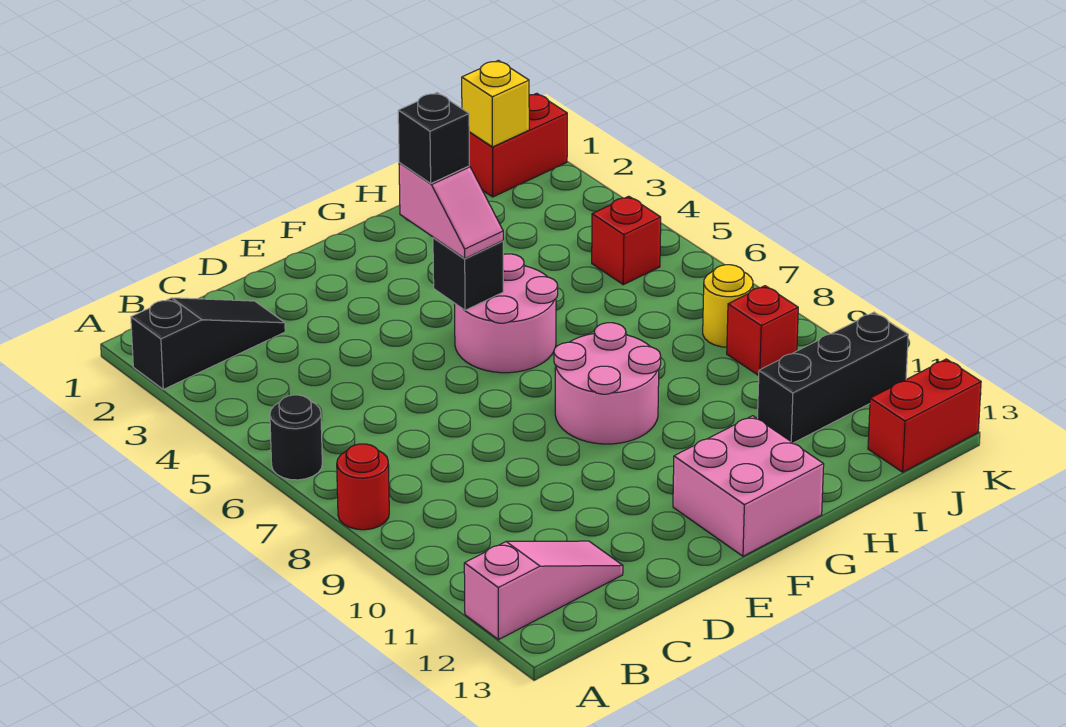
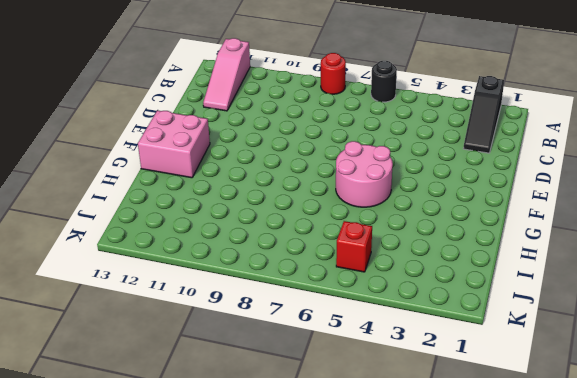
none -> pink 2x2 round brick [554,323,661,444]
none -> black 1x3 brick [758,312,908,443]
none -> red 1x2 brick [469,93,567,197]

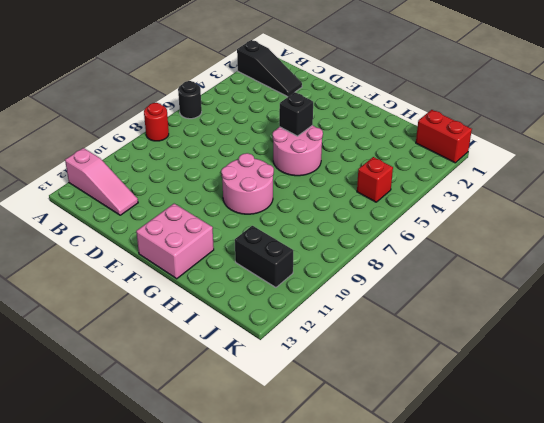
black 1x2 brick [235,226,293,287] -> black 1x3 brick [758,312,908,443]
none -> yellow 1x1 round brick [703,265,753,347]
none -> red 1x1 brick [727,286,798,376]
none -> red 1x2 brick [868,359,981,472]

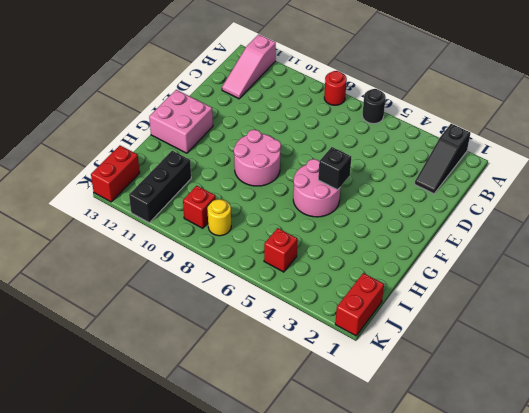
none -> yellow 1x1 brick [462,60,529,147]
none -> pink 1x2 slope [399,163,503,258]
none -> black 1x1 brick [398,93,469,183]

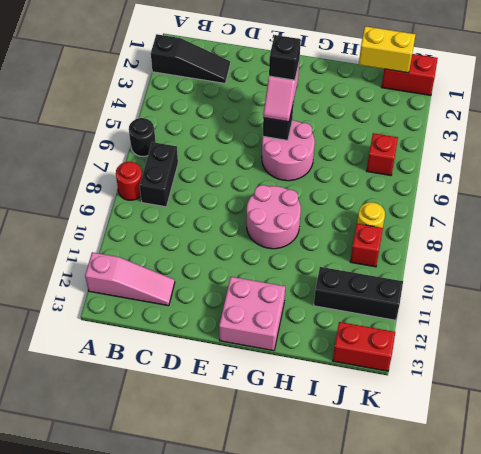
black 1x2 brick [140,142,178,207] -> none
yellow 1x2 brick [359,26,416,73] -> yellow 1x1 brick [462,60,529,147]

